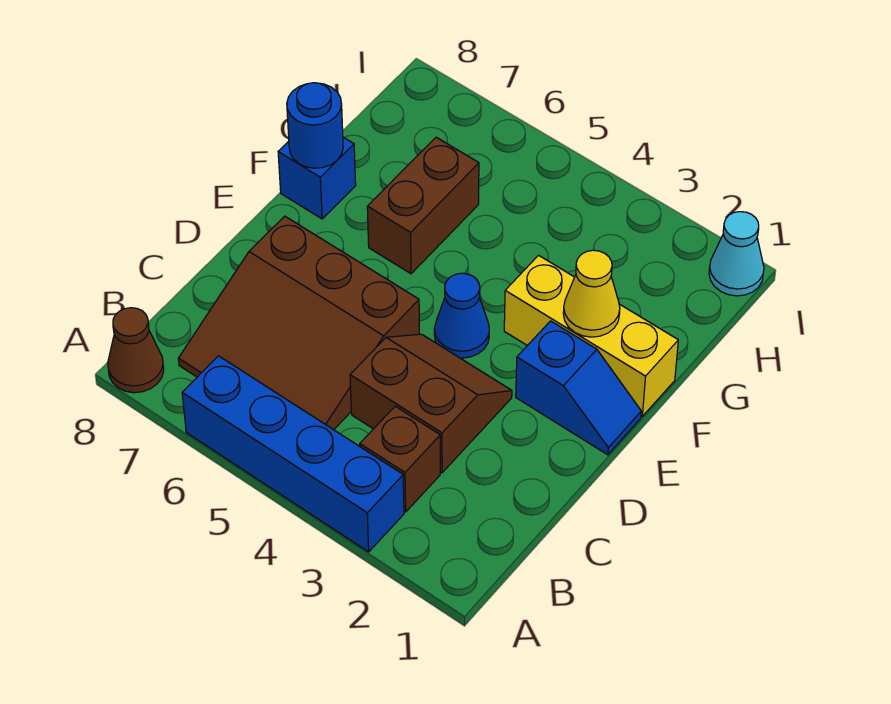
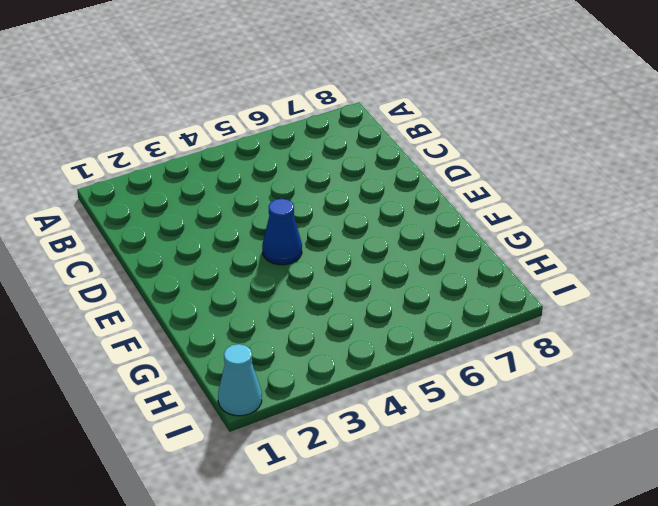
none -> blue 1x4 brick [182,356,404,552]
none -> brown 1x1 cone [108,308,164,393]
none -> brown 1x1 brick [360,406,440,512]

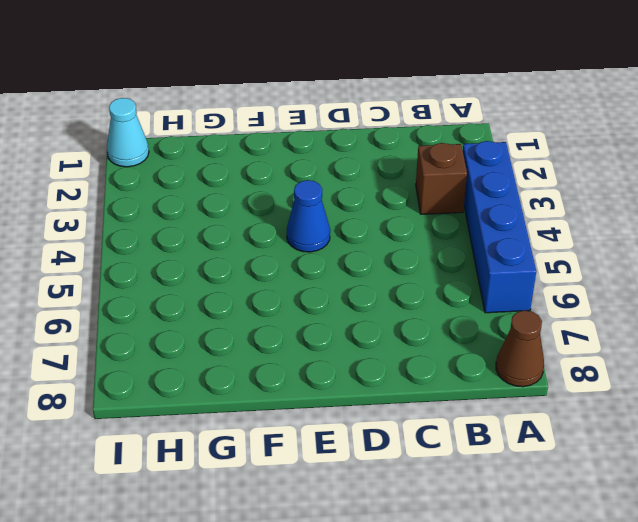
none -> brown 3x3 slope [178,216,419,430]
none -> brown 2x2 slope [350,334,512,473]
none -> blue 1x2 slope [516,321,641,455]

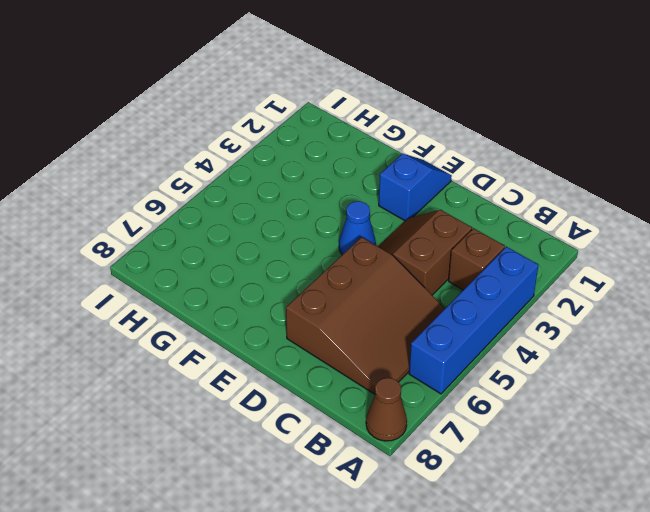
none -> yellow 1x3 brick [504,255,678,416]
none -> brown 1x2 brick [367,137,479,274]
none -> blue 1x1 brick [278,137,356,219]

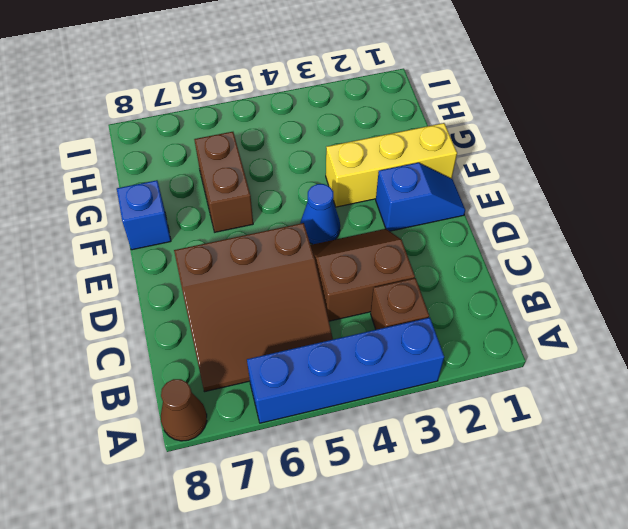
none -> cyan 1x1 cone [709,212,764,296]
none -> yellow 1x1 cone [563,250,620,337]
none -> blue 1x1 round brick [287,83,343,168]

